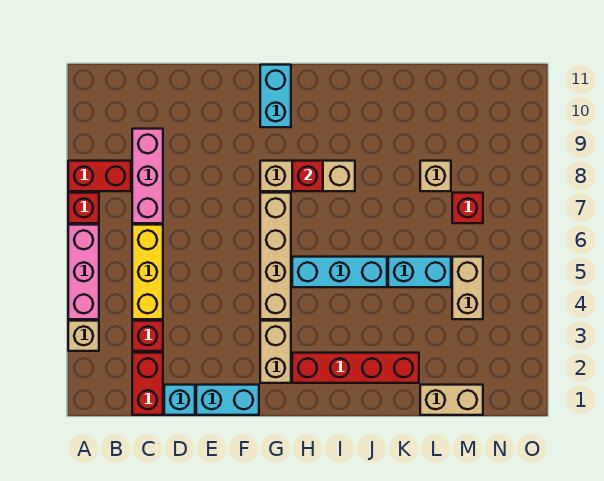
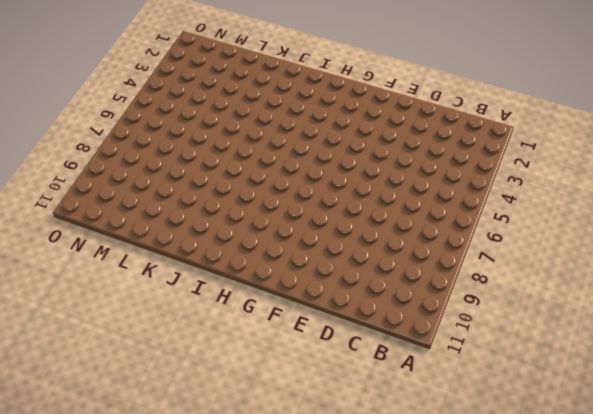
none -> tan 1x1 brick [68,321,99,351]
none -> pink 1x3 brick [68,225,99,319]
none -> red 1x1 brick [68,193,99,223]

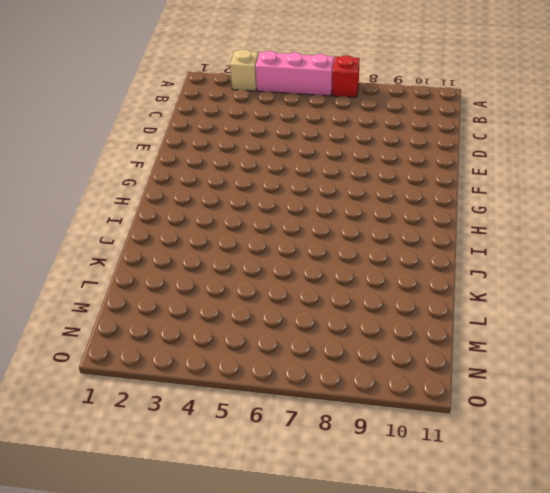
none -> red 1x2 brick [68,161,131,191]
none -> red 1x2 brick [132,353,163,415]
none -> red 1x1 brick [132,321,163,351]

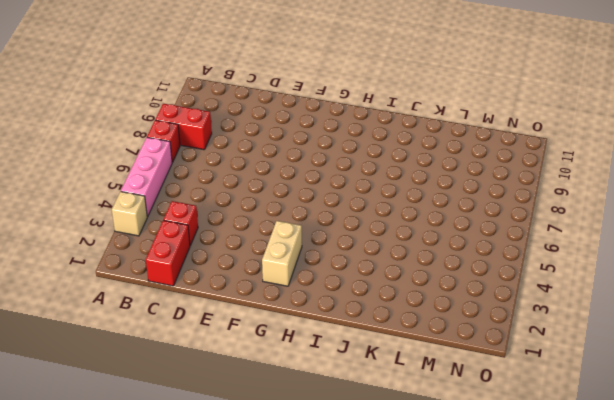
none -> yellow 1x3 brick [132,225,163,319]
none -> pink 1x3 brick [132,129,163,223]
none -> cyan 1x1 brick [164,385,195,415]

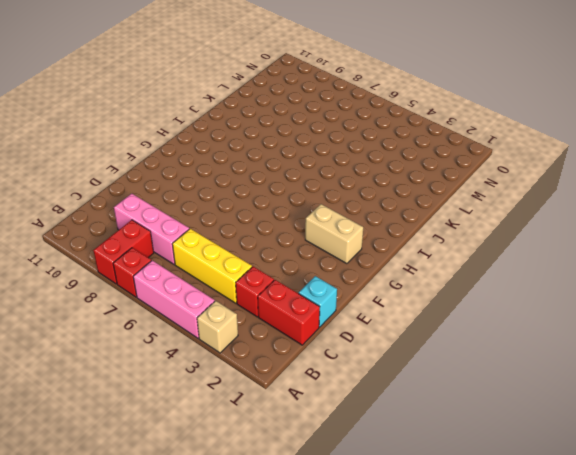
none -> cyan 1x2 brick [196,385,259,415]
none -> tan 1x4 brick [260,193,291,319]
none -> tan 1x3 brick [260,161,355,191]

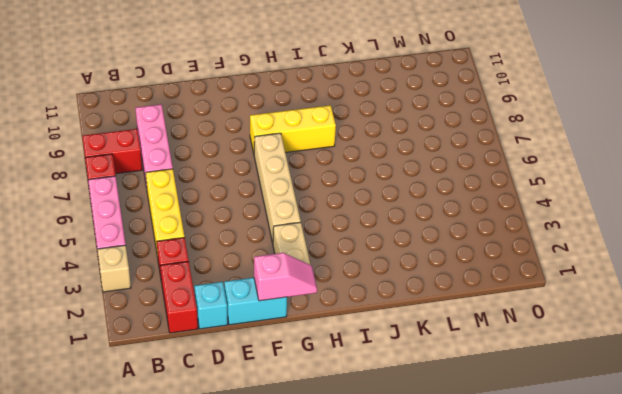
pink 1x2 slope [254,253,317,301] -> none
yellow 1x3 brick [250,105,336,153] -> tan 1x3 brick [260,161,355,191]
none -> cyan 1x2 brick [260,65,291,127]
none -> red 1x4 brick [292,353,419,383]
none -> cyan 1x3 brick [292,257,387,287]

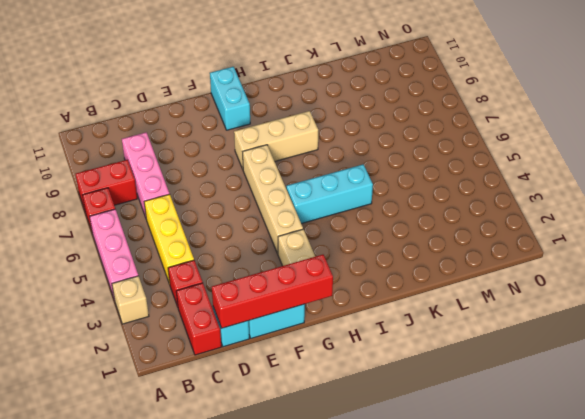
red 1x4 brick [212,255,333,328] -> red 1x4 brick moved to [292,353,419,383]
none -> cyan 1x2 brick [388,257,451,287]
none -> tan 1x2 brick [420,385,483,415]
none -> tan 1x1 brick [420,161,451,191]

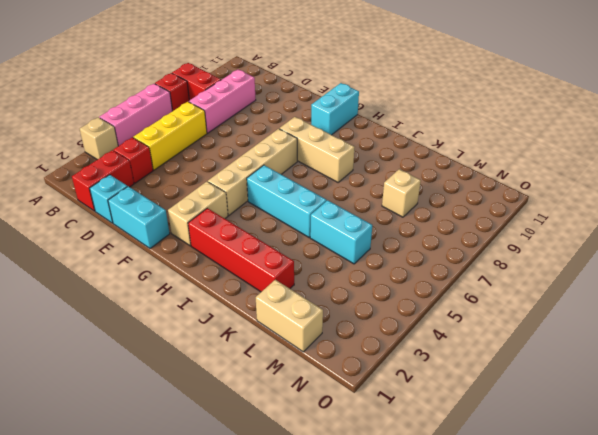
none -> tan 1x2 brick [452,257,483,319]
none -> red 1x1 brick [452,193,483,223]
none -> red 1x1 brick [292,161,323,191]

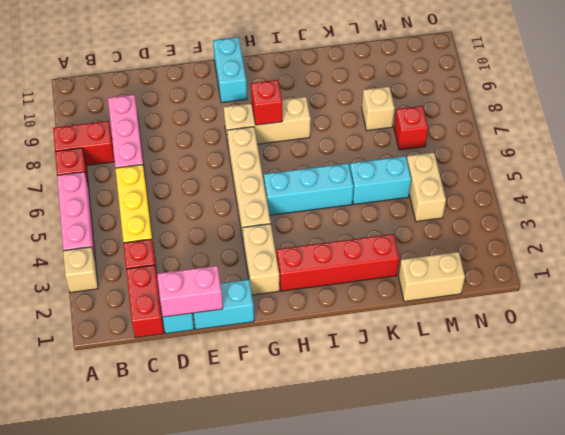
pink 1x2 brick [157,266,223,317] -> none

